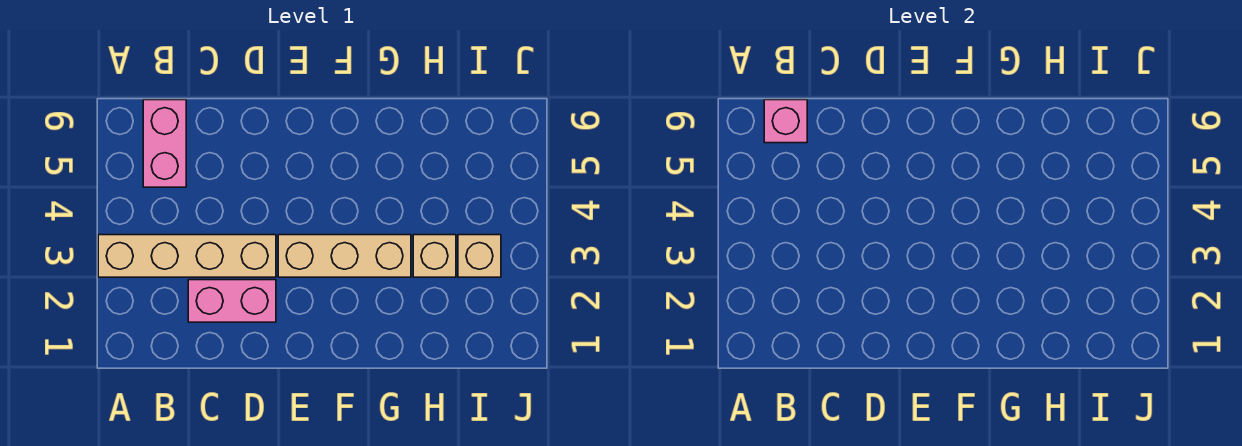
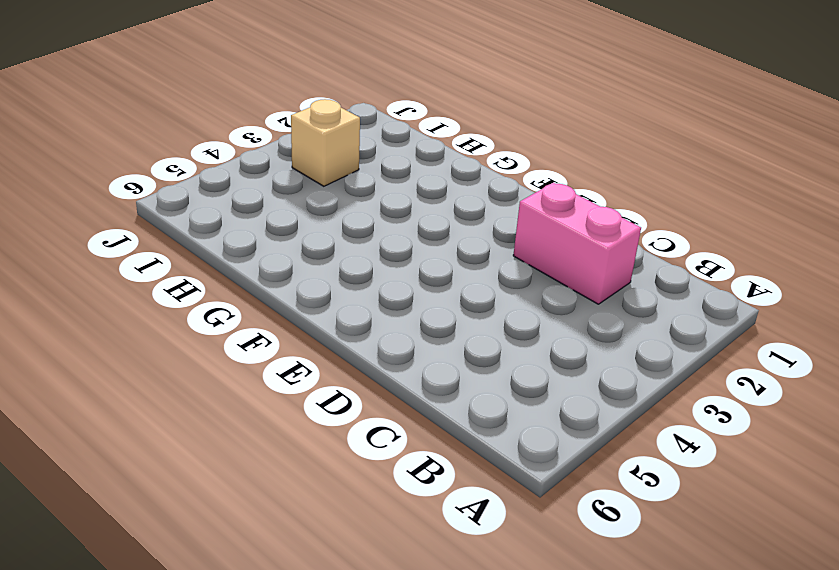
none -> tan 1x4 brick [98,235,276,277]
none -> pink 1x2 brick [143,100,186,187]

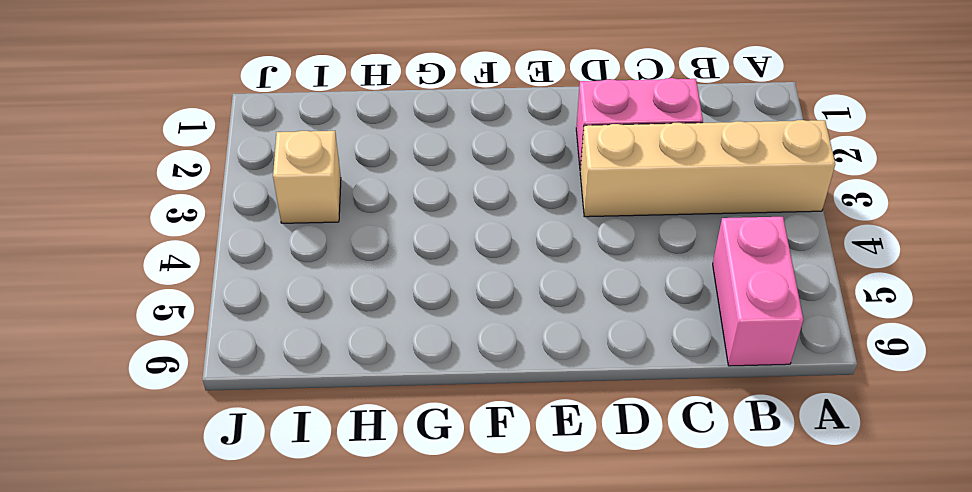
none -> tan 1x3 brick [278,235,411,277]
none -> tan 1x1 brick [413,235,456,277]

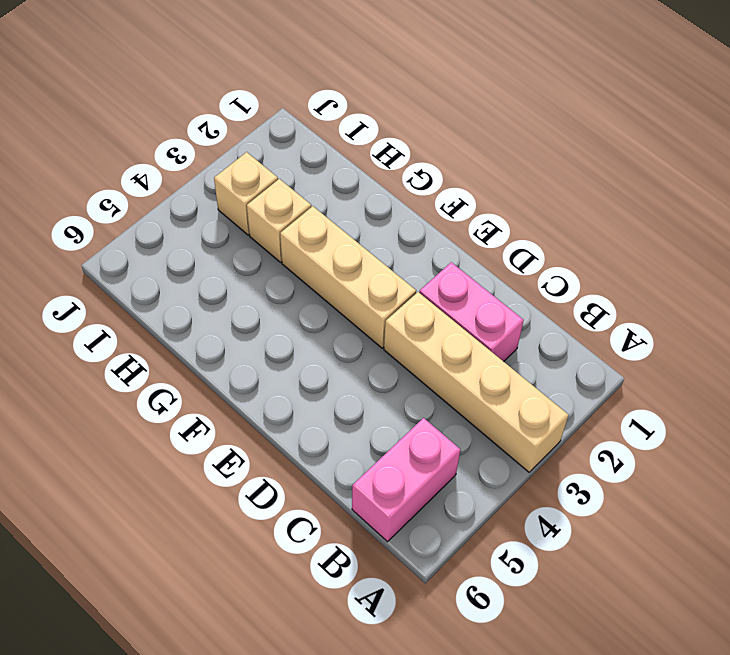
none -> pink 1x1 brick [764,100,807,143]

